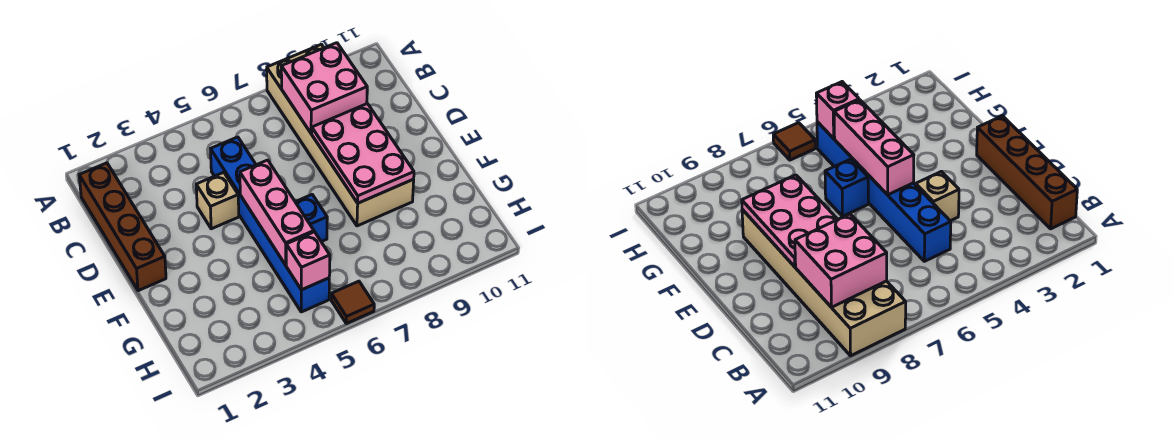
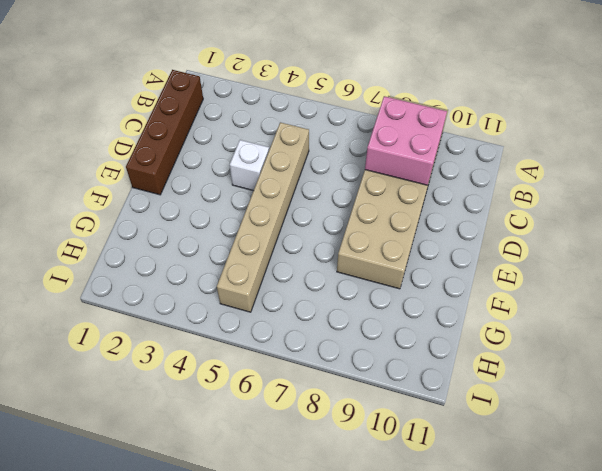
tan 1x6 brick [217,122,309,312] -> blue 1x6 brick [211,137,329,312]
white 1x1 brick [230,140,269,191] -> tan 1x1 brick [196,172,239,229]
none -> blue 1x1 brick [296,195,327,242]
none -> brown 1x1 tile [331,281,374,323]

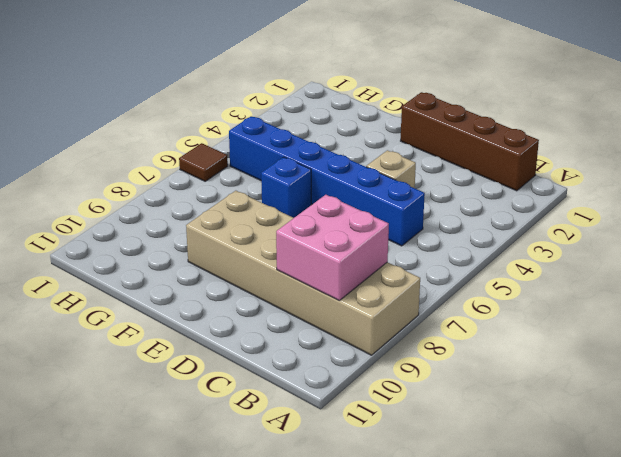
none -> pink 2x3 plate [312,104,414,203]
none -> pink 1x3 brick [240,160,314,265]

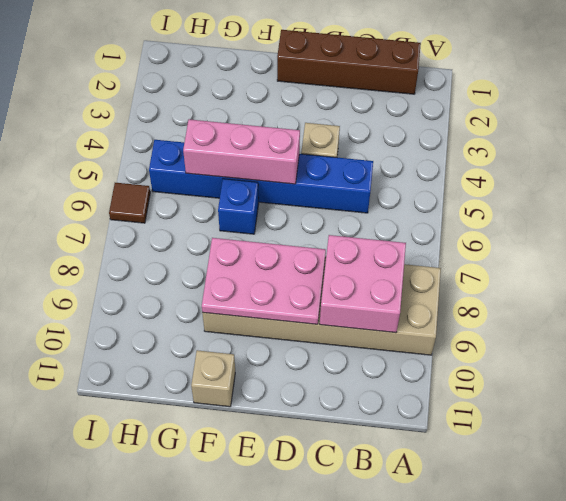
tan 1x1 brick [191,350,235,407] -> none
none -> pink 1x1 brick [286,232,330,290]

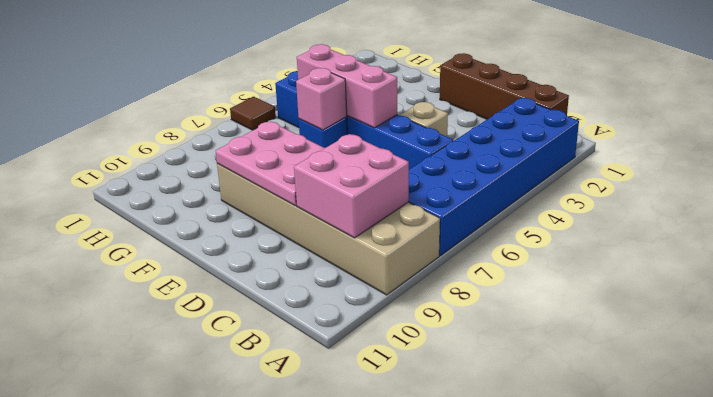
blue 2x6 brick [409,98,579,256] -> none
pink 1x1 brick [296,68,347,130] -> pink 1x1 brick moved to [286,232,330,290]

